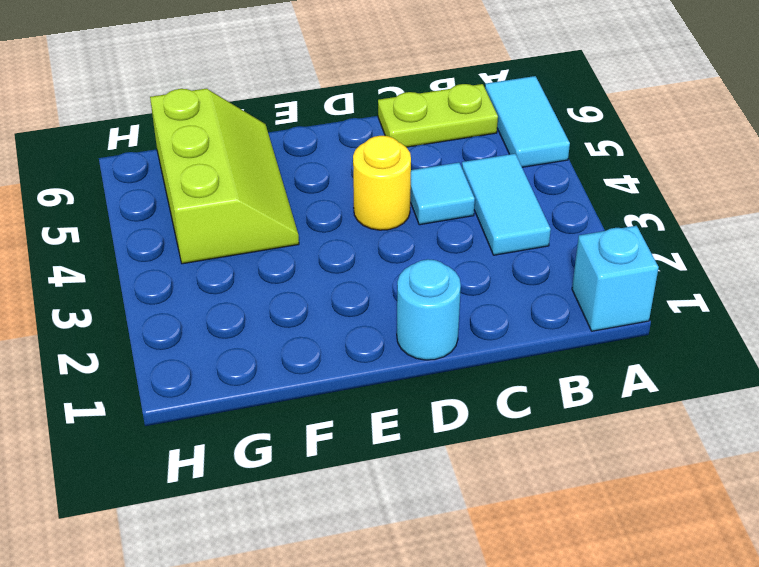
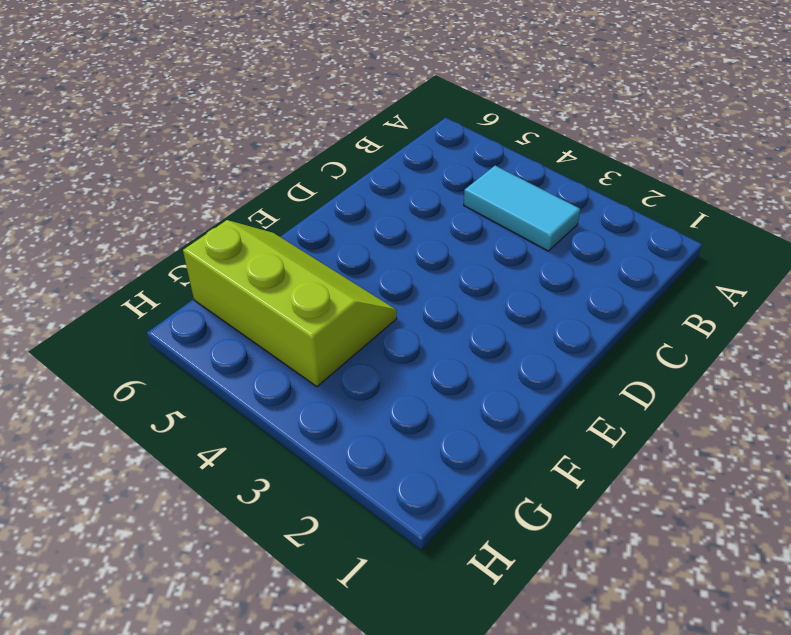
none -> cyan 1x1 brick [572,226,659,331]
none -> cyan 1x2 tile [485,76,570,167]

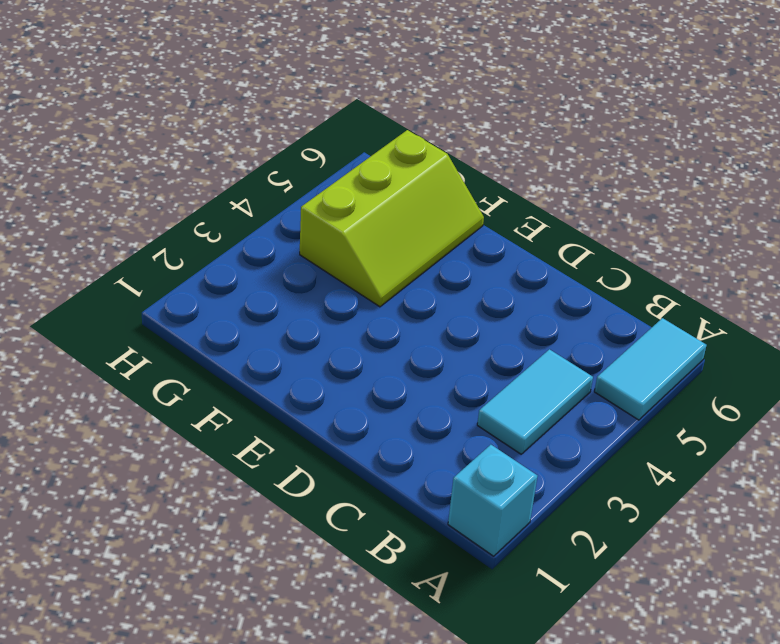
none -> lime 1x2 plate [378,84,498,147]
none -> cyan 1x1 tile [410,163,475,225]

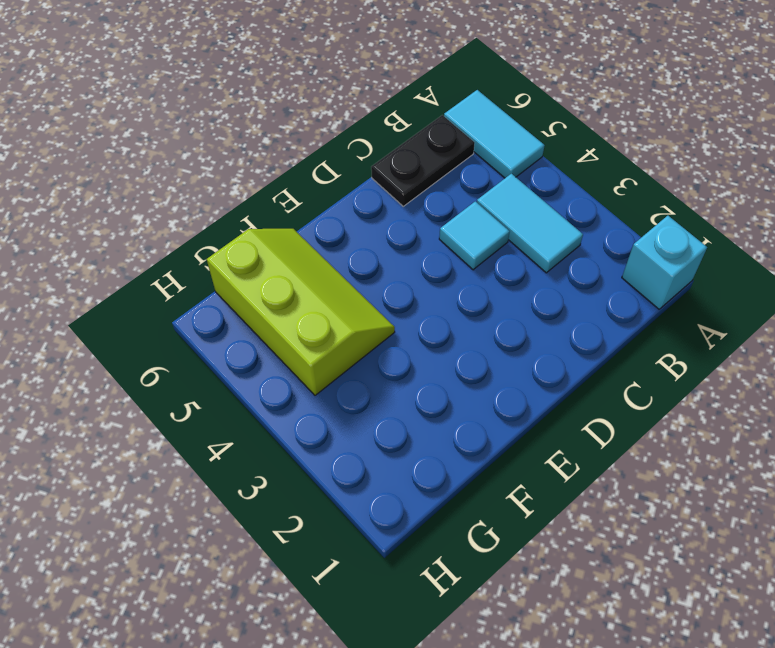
black 1x2 plate [371,115,475,206] -> lime 1x2 plate [378,84,498,147]
none -> cyan 1x1 round brick [397,259,461,360]
none -> yellow 1x1 round brick [353,136,411,230]

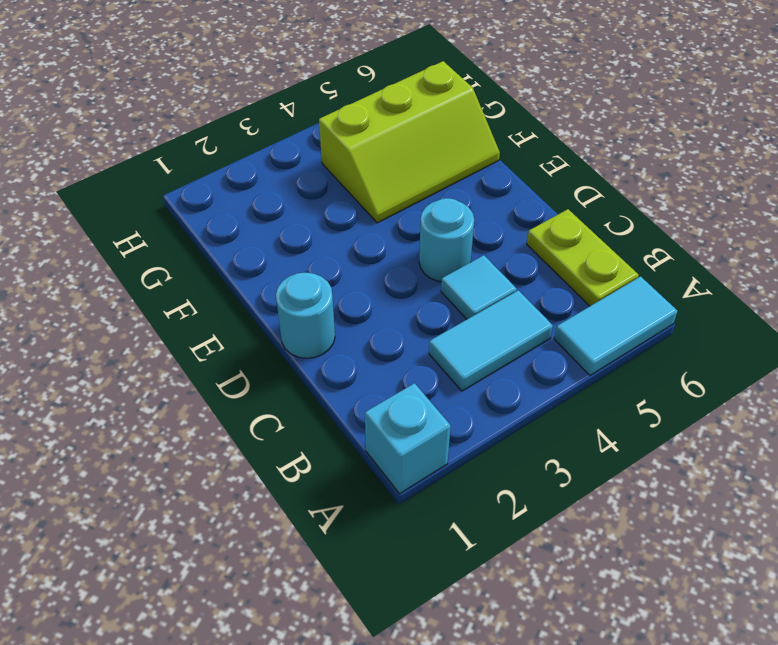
cyan 1x1 round brick [419,198,474,282] -> yellow 1x1 round brick [353,136,411,230]

